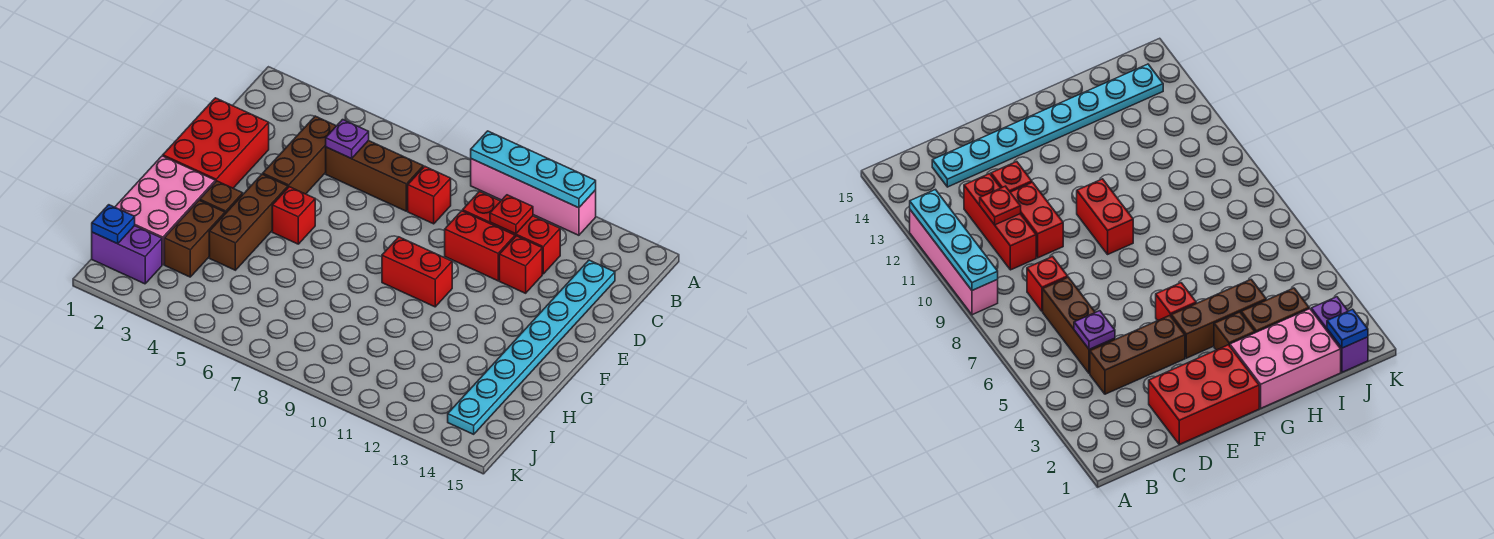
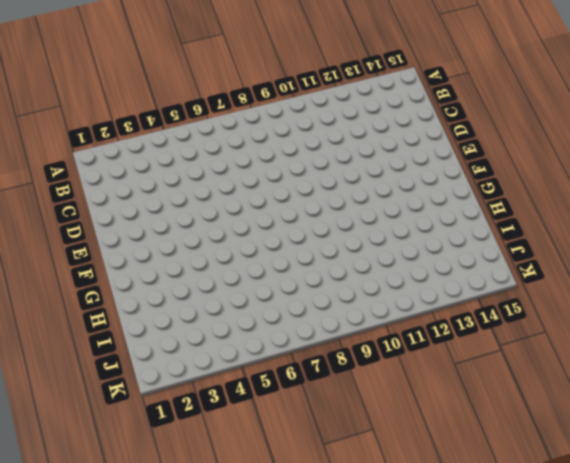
none -> pink 1x4 brick [471,159,596,235]
none -> brown 1x3 brick [263,116,336,194]
none -> brown 1x3 brick [326,141,423,211]

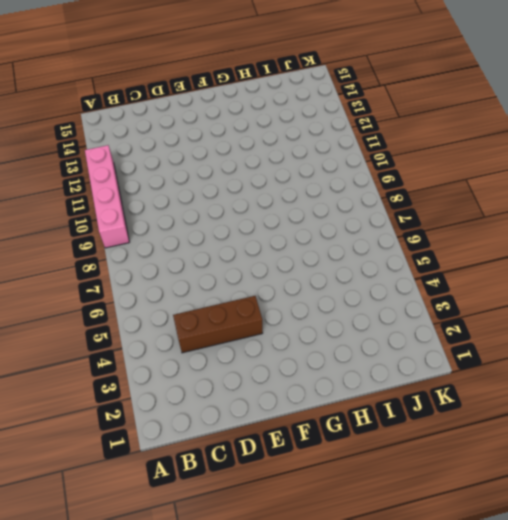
none -> brown 1x3 brick [326,141,423,211]
none -> red 1x1 brick [408,166,451,224]
none -> red 1x3 brick [463,192,560,274]

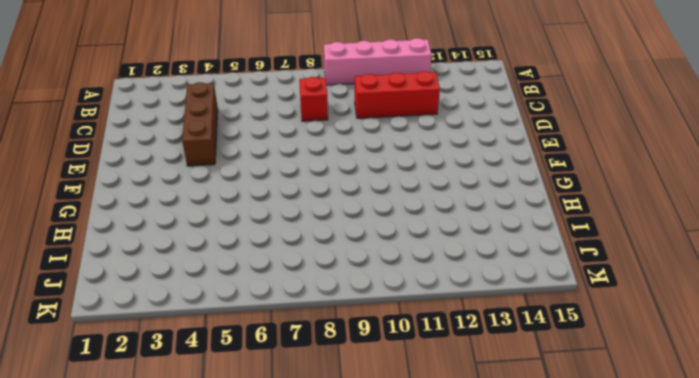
none -> brown 1x3 brick [326,141,423,211]
none -> cyan 1x8 plate [448,260,615,434]
none -> red 2x3 brick [163,98,269,188]

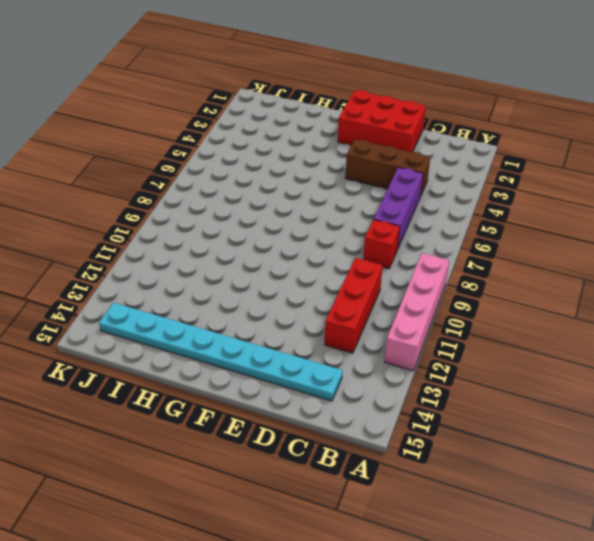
purple 1x3 brick [374,167,423,250] -> brown 1x3 brick [326,141,423,211]
none -> red 1x2 brick [445,211,515,281]
none -> red 1x1 brick [499,236,542,293]
none -> brown 1x3 brick [209,174,288,270]

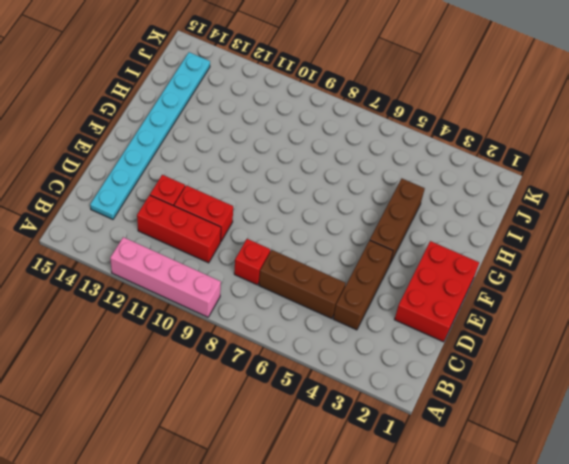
none -> red 1x1 brick [272,187,315,244]
none -> red 1x2 brick [382,237,452,307]
none -> pink 2x3 brick [115,156,215,265]

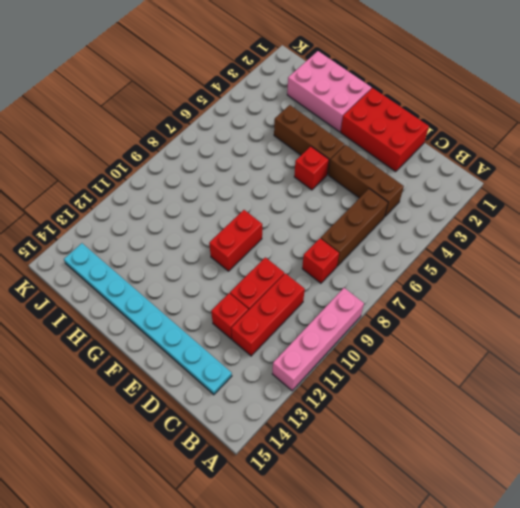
none -> brown 1x1 brick [200,181,243,214]
none -> brown 1x2 brick [164,200,225,277]
none -> purple 1x2 brick [92,226,162,284]

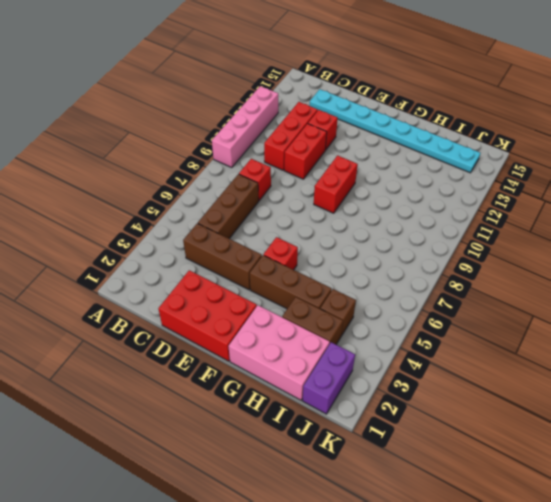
brown 1x1 brick [320,289,356,336] -> brown 1x1 brick moved to [200,181,243,214]
none -> cyan 1x4 plate [471,131,596,208]
none -> purple 1x1 plate [326,120,369,159]
none -> red 1x1 plate [490,195,533,234]

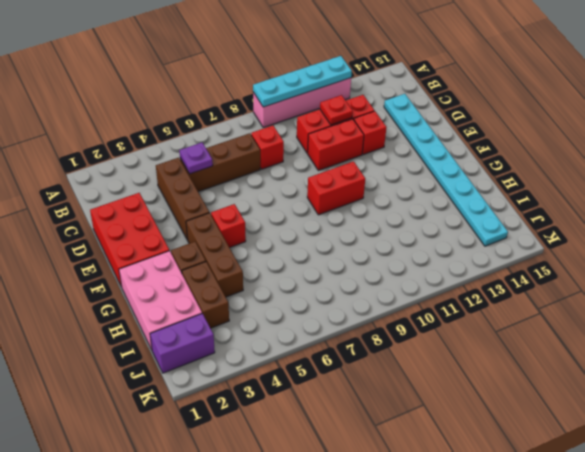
none -> blue 1x1 plate [92,205,135,244]

